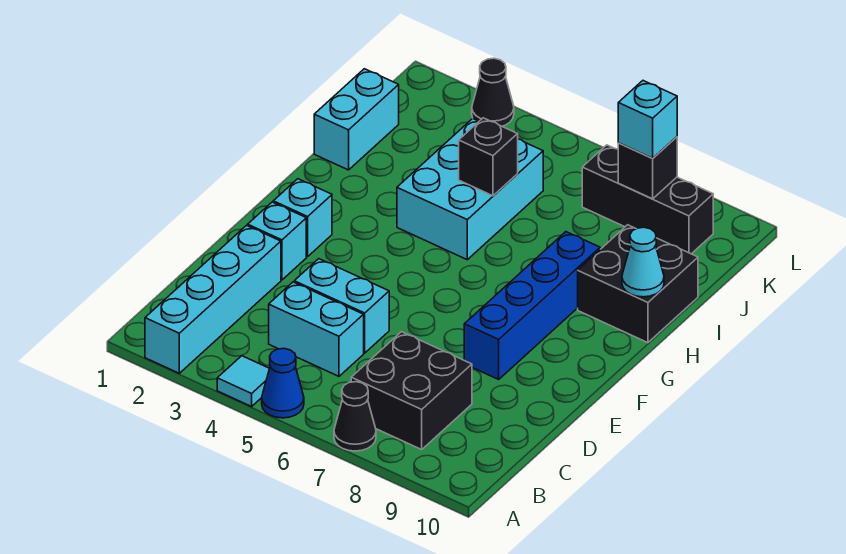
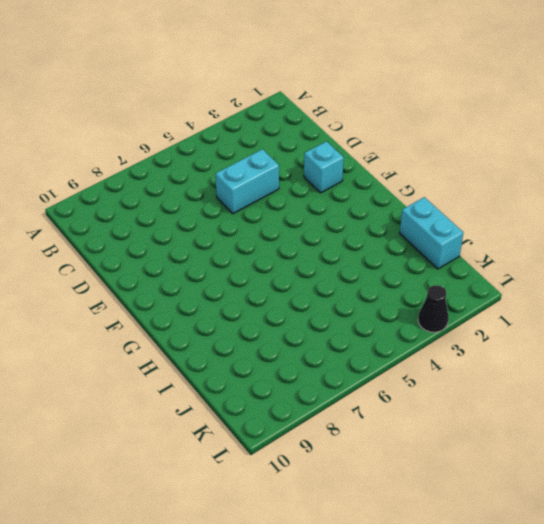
none -> cyan 1x4 brick [145,226,281,373]
none -> cyan 1x1 tile [217,356,269,407]
none -> blue 1x1 cone [262,349,304,418]

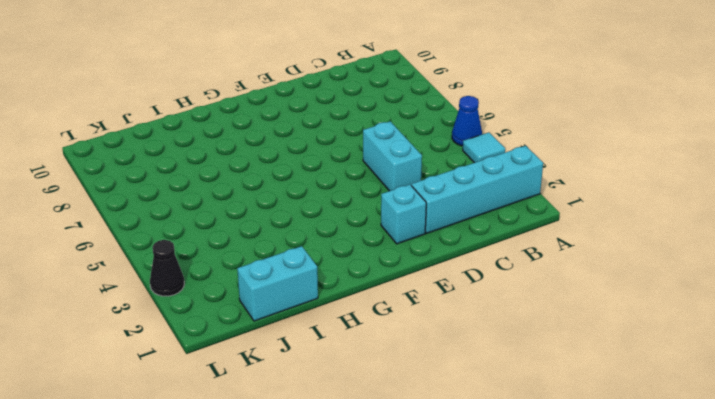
none -> black 1x1 cone [334,382,376,451]
none -> black 2x2 brick [351,332,472,449]
none -> cyan 1x2 brick [269,282,364,376]

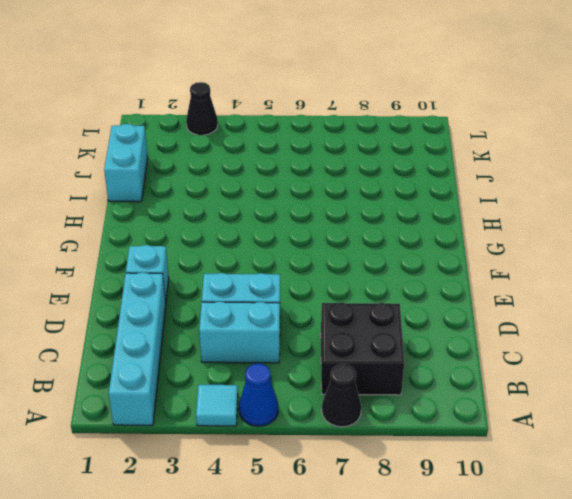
none -> blue 1x4 brick [464,232,600,379]
none -> cyan 1x1 brick [273,179,332,257]
none -> cyan 2x3 brick [397,119,543,260]

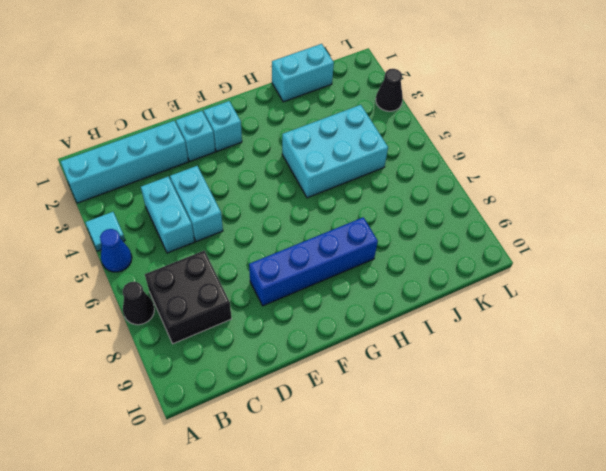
none -> black 2x2 brick [578,225,698,343]
none -> black 1x3 brick [582,145,713,254]
none -> cyan 1x1 cone [622,227,664,297]

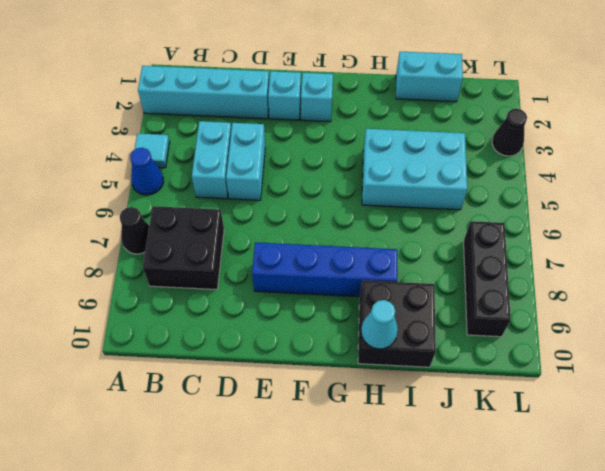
none -> black 1x1 brick [459,118,518,196]
none -> black 1x1 brick [618,137,677,199]
none -> cyan 1x1 brick [618,81,677,158]

